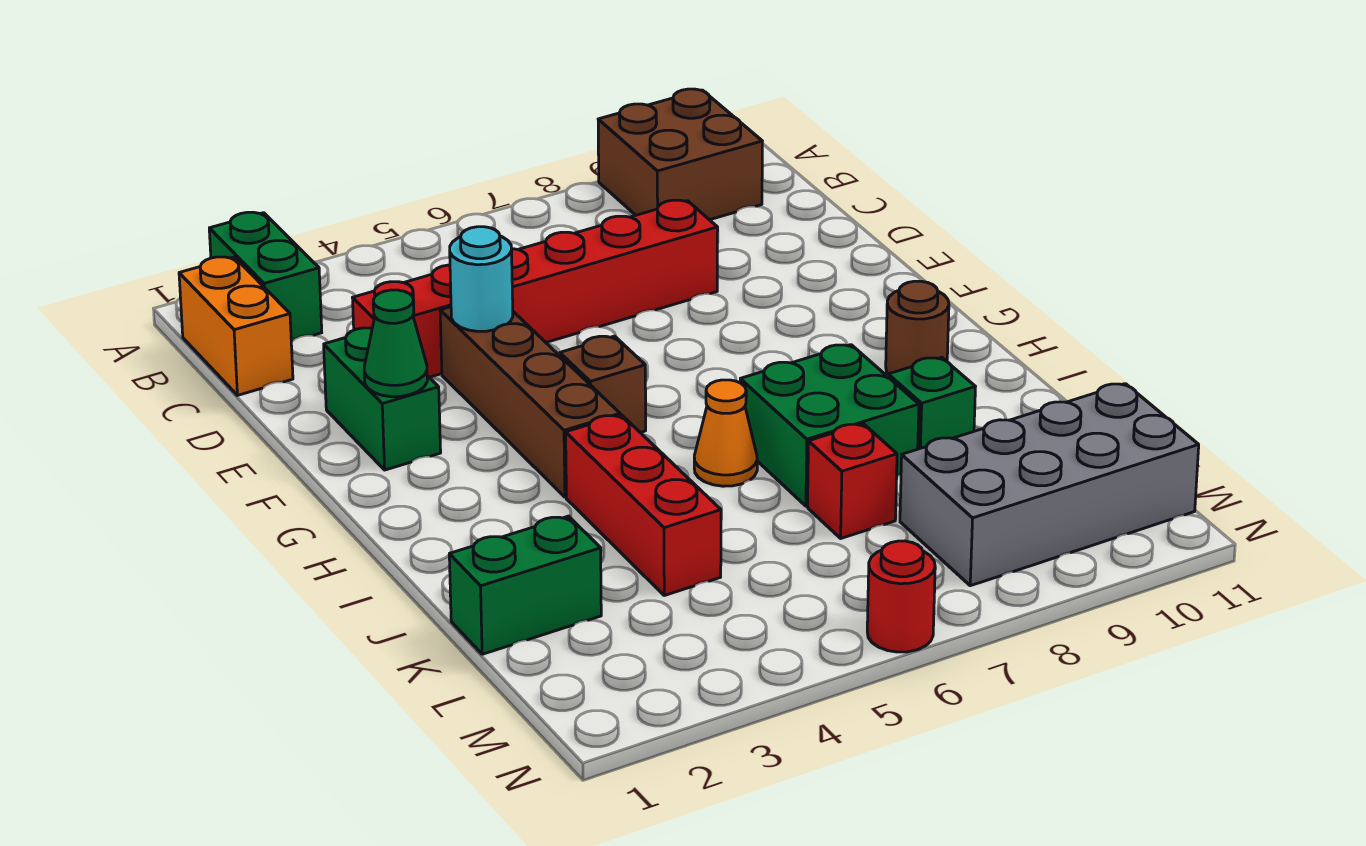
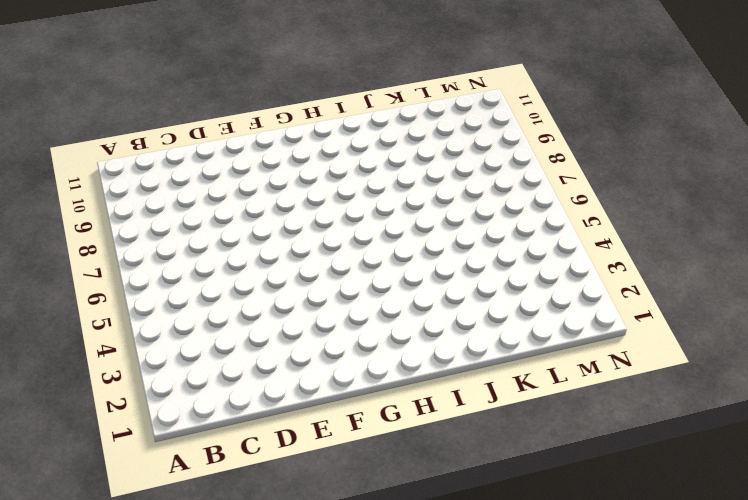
none -> green 1x2 brick [209,212,322,342]
none -> brown 2x2 brick [598,89,762,220]
none -> orange 1x2 brick [179,257,293,395]

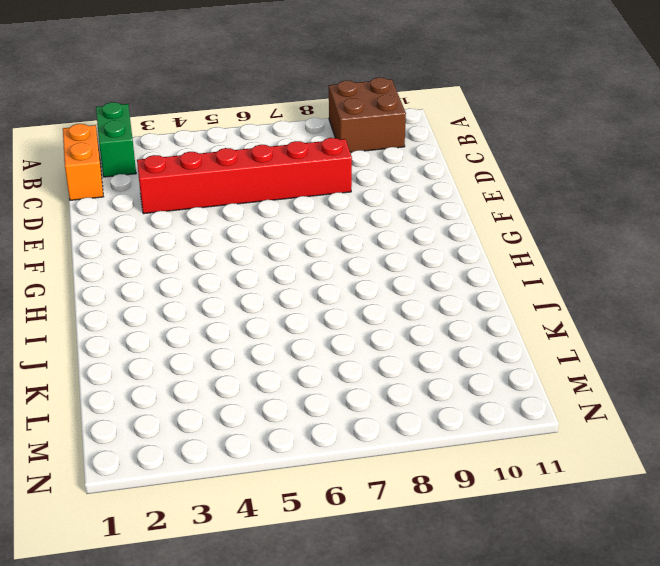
none -> green 1x2 brick [324,328,441,470]
none -> brown 1x4 brick [440,307,620,497]
none -> brown 1x1 brick [560,336,646,433]

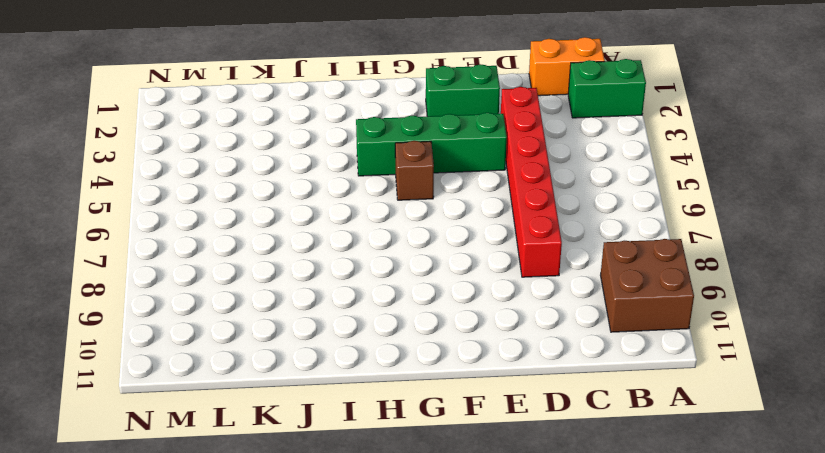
green 1x4 brick [356,113,507,176] -> brown 1x4 brick [440,307,620,497]
none -> brown 1x1 round brick [886,281,949,374]
none -> red 1x3 brick [566,415,721,595]
none -> orange 1x1 cone [694,380,757,486]

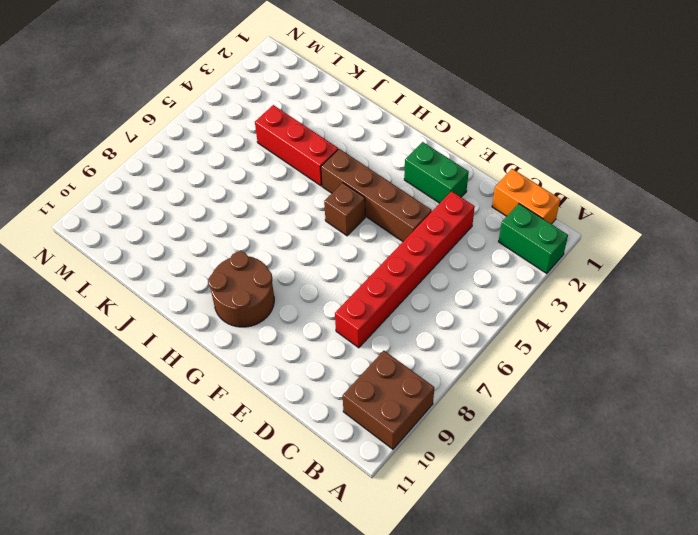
brown 2x2 round brick [208,252,274,327] -> brown 1x1 round brick [886,281,949,374]
none -> orange 1x1 cone [694,380,757,486]
none -> green 2x2 brick [740,345,919,506]
none -> green 1x1 brick [888,358,975,449]

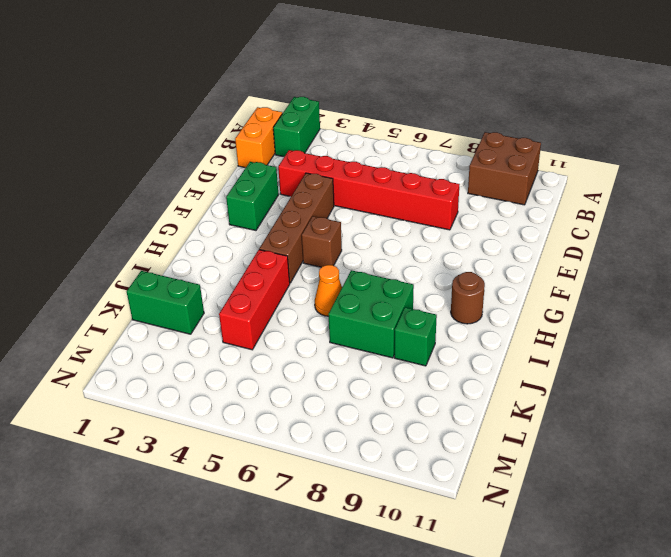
none -> red 1x1 brick [808,424,897,538]
none -> grey 2x4 brick [900,384,1199,586]
none -> red 1x1 round brick [867,541,935,652]

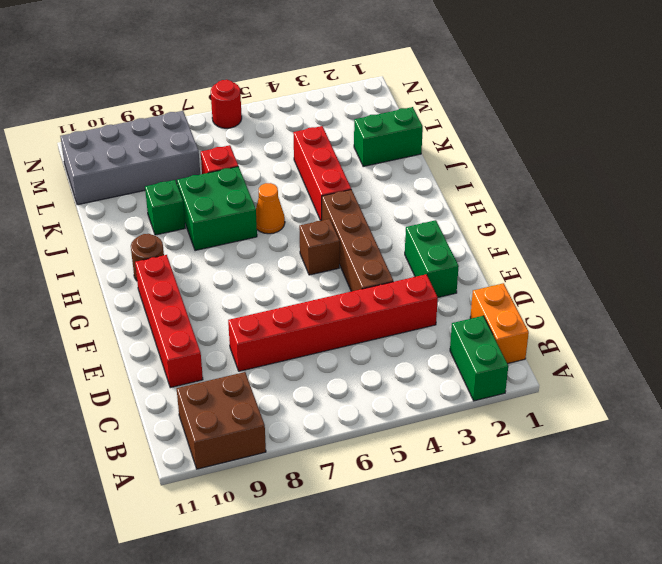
red 1x4 brick [135,255,203,388] -> none
none -> cyan 1x1 round brick [450,227,513,331]
none -> green 1x1 cone [364,290,427,397]

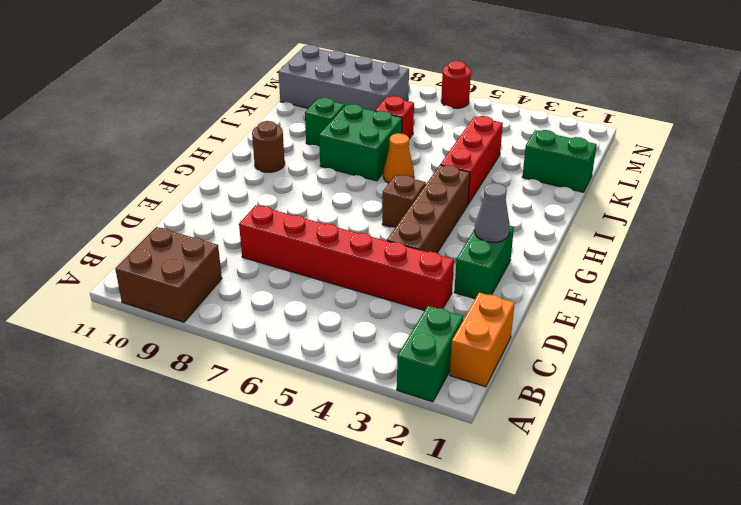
grey 1x1 cone [474,183,510,242] -> green 1x1 cone [364,290,427,397]
none -> cyan 1x1 round brick [450,227,513,331]

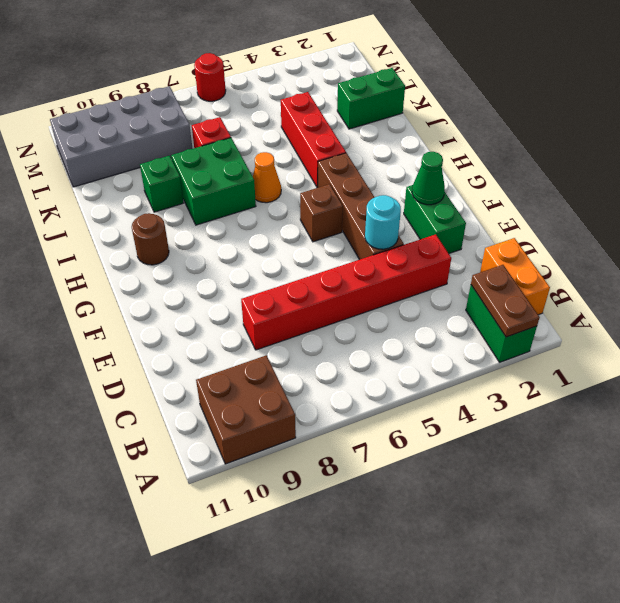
brown 1x2 plate [471,265,540,337] -> none

